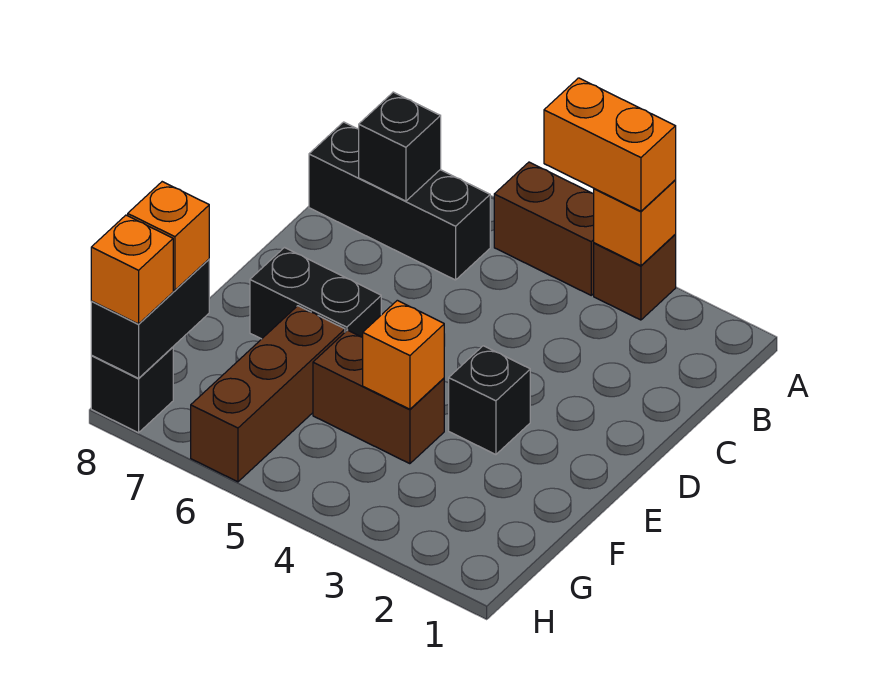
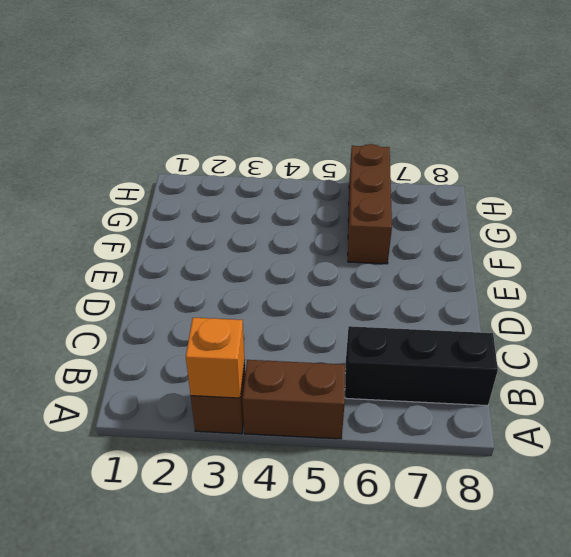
none -> black 1x1 brick [449,346,530,455]
none -> black 1x2 brick [250,248,381,339]
none -> brown 1x2 brick [313,330,444,464]

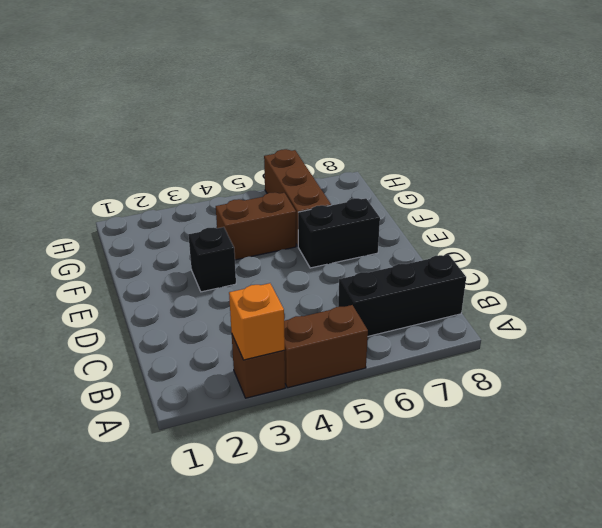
none -> black 1x1 brick [91,347,173,433]
none -> black 1x1 brick [359,92,441,201]
none -> orange 1x1 brick [363,300,444,409]

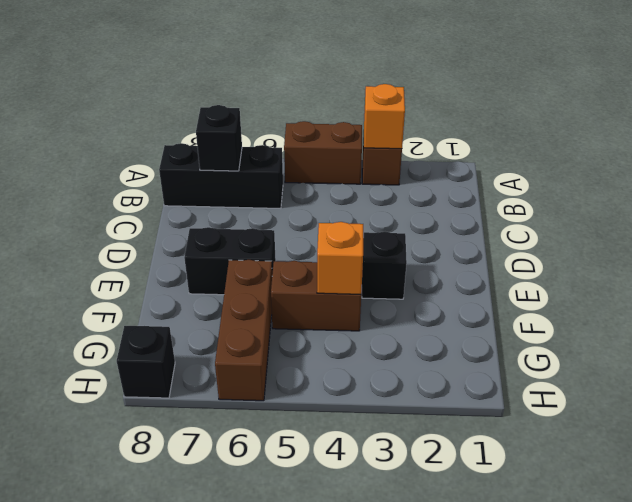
none -> black 1x2 brick [91,259,209,378]
none -> orange 1x2 brick [544,78,676,211]
none -> orange 1x1 brick [128,182,209,290]

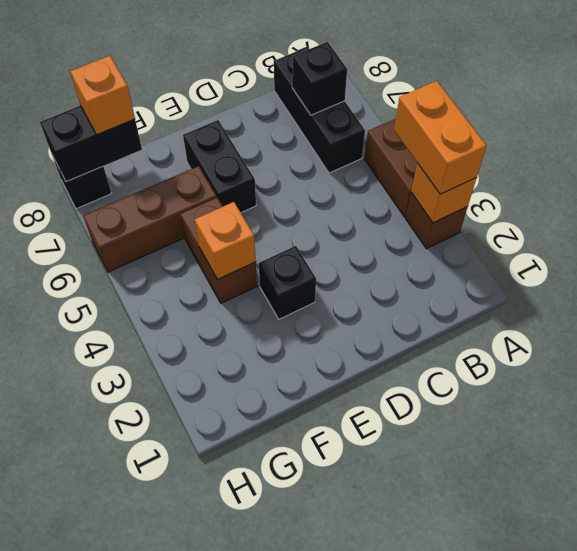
none -> orange 1x1 brick [91,215,173,324]

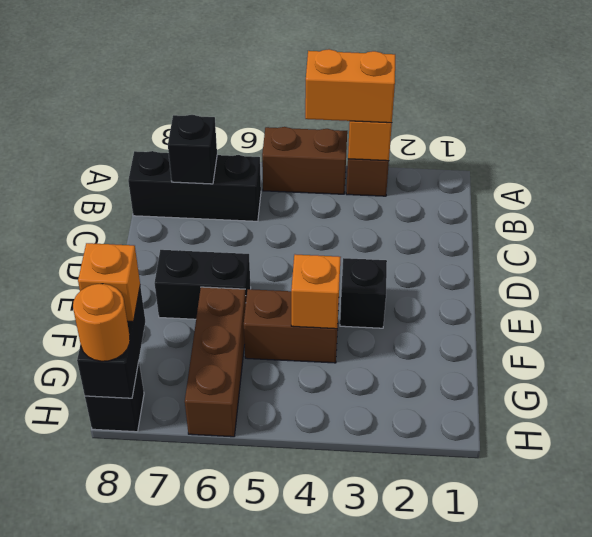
orange 1x1 round brick [73,284,130,361] -> orange 1x1 brick [91,215,173,324]

